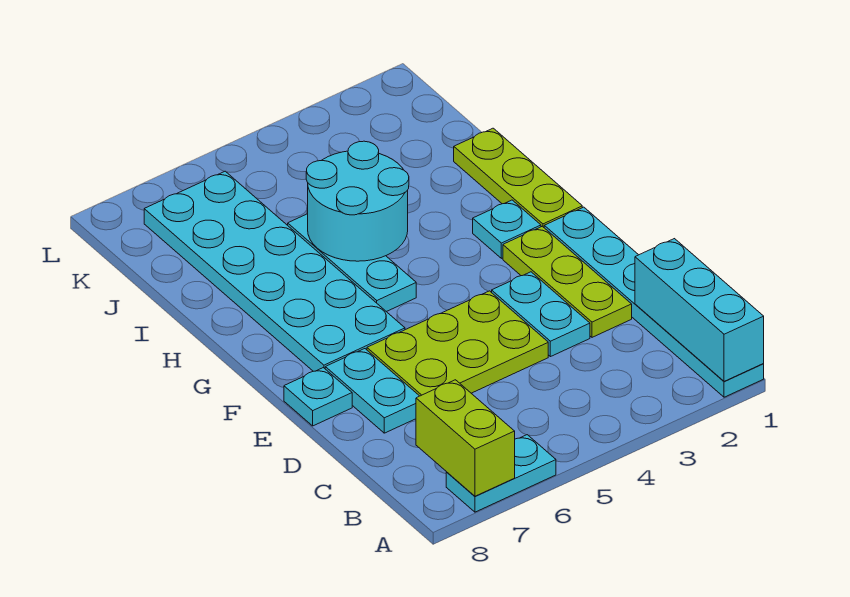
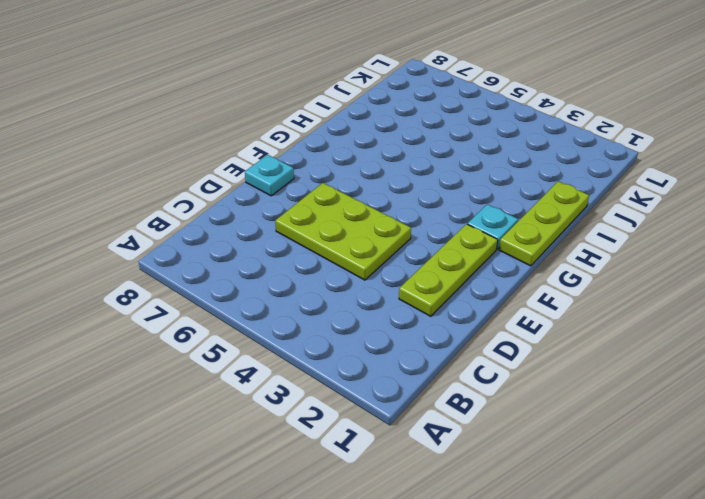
none -> cyan 1x6 plate [544,207,764,397]
none -> cyan 1x2 plate [446,435,556,512]
none -> cyan 1x2 plate [492,272,590,357]

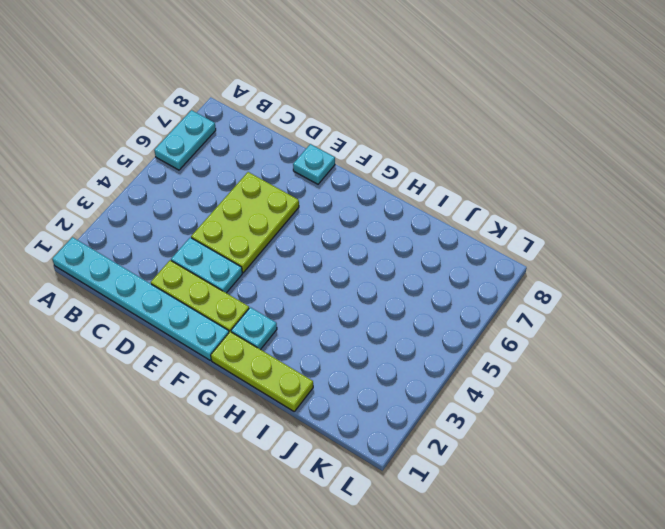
none -> cyan 1x2 plate [325,349,419,433]
none -> cyan 2x6 plate [144,171,405,371]
none -> cyan 1x3 plate [288,214,416,312]

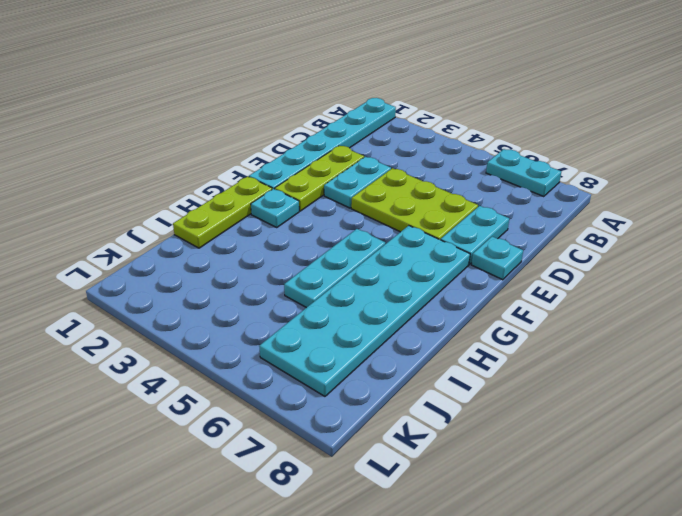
none -> cyan 1x3 brick [635,239,764,381]
none -> lime 1x2 brick [416,380,515,496]
none -> cyan 2x2 round brick [306,141,409,261]

